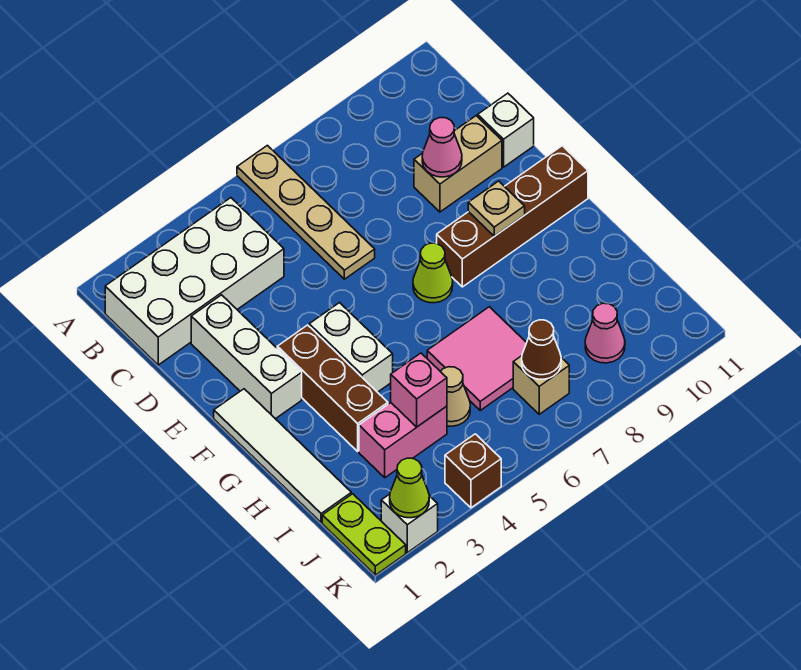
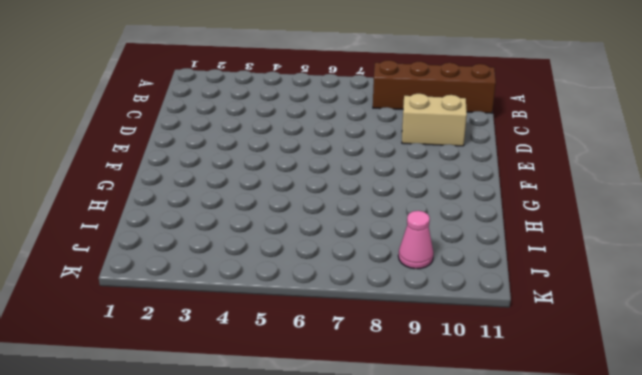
brown 1x4 brick [373,60,496,113] -> brown 1x4 brick moved to [437,146,588,287]
none -> tan 1x4 plate [237,145,375,279]
none -> white 2x4 brick [105,198,284,365]
none -> white 1x3 brick [191,295,302,419]

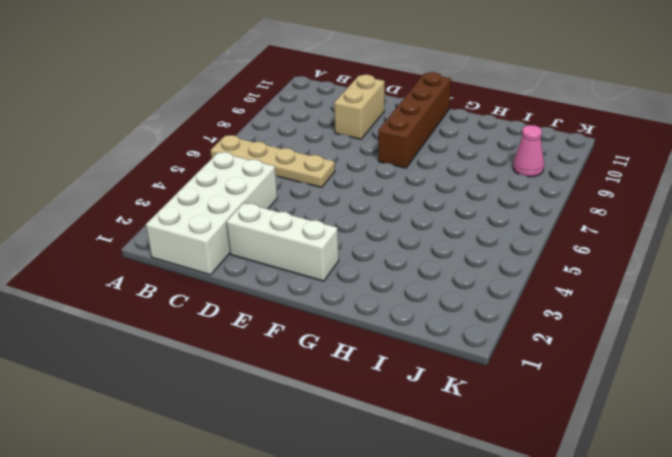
none -> white 1x1 brick [478,93,534,167]
none -> white 1x4 tile [214,389,351,523]
none -> brown 1x3 brick [277,325,388,451]

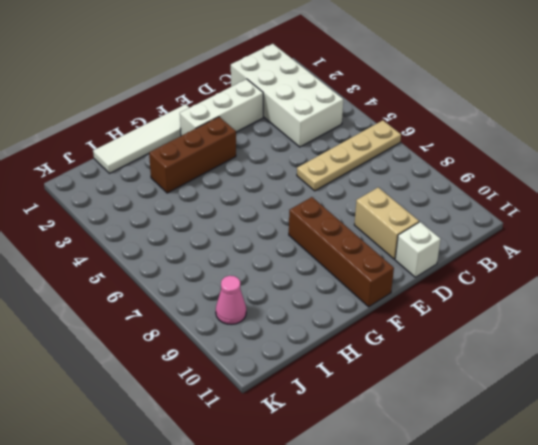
none -> white 1x2 brick [309,303,393,392]
none -> lime 1x1 cone [413,243,453,303]
none -> pink 2x2 tile [427,307,526,410]

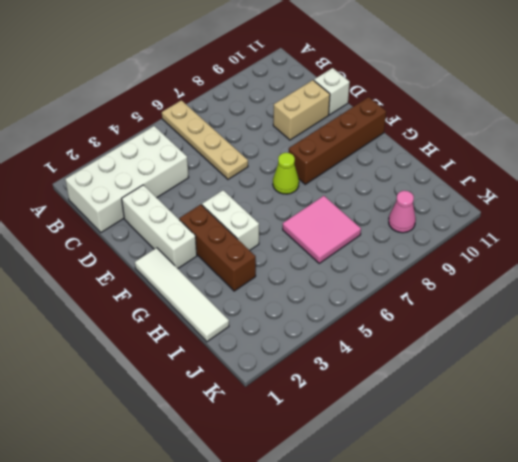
none -> pink 1x2 brick [359,403,447,478]
none -> tan 1x1 cone [440,367,470,426]
none -> lime 1x2 plate [322,494,406,575]

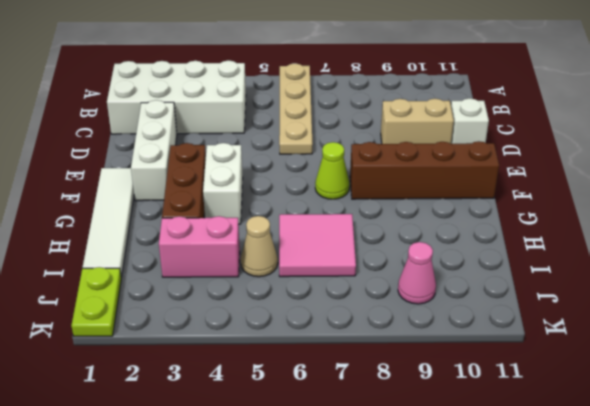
none -> tan 1x1 brick [513,356,569,414]
none -> white 1x1 brick [381,494,438,553]
none -> brown 1x1 brick [445,434,501,508]

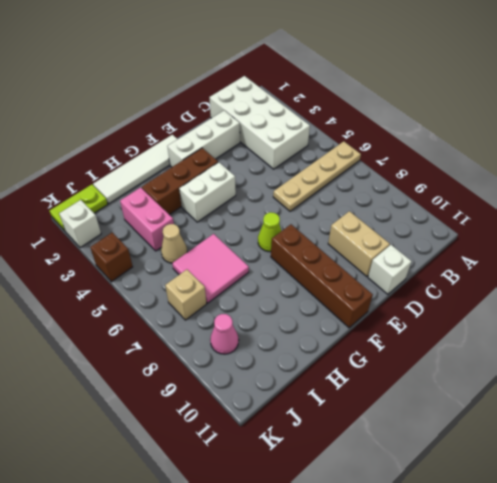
none -> pink 1x1 cone [422,118,462,177]
none -> tan 1x1 plate [468,181,525,236]
none -> pink 1x1 brick [391,353,447,427]

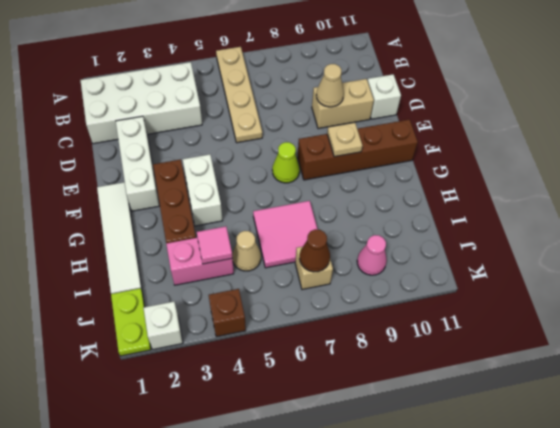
tan 1x1 cone [316,64,344,107] -> pink 1x1 cone [422,118,462,177]
pink 1x1 tile [197,226,232,264] -> pink 1x1 brick [391,353,447,427]
none -> lime 1x1 cone [390,458,429,518]

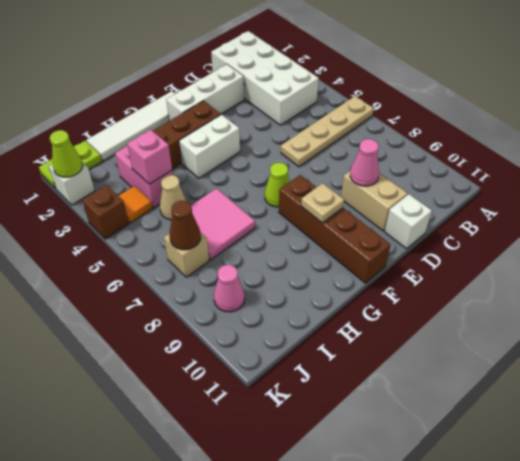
orange 1x1 tile [119,186,153,223] -> none

